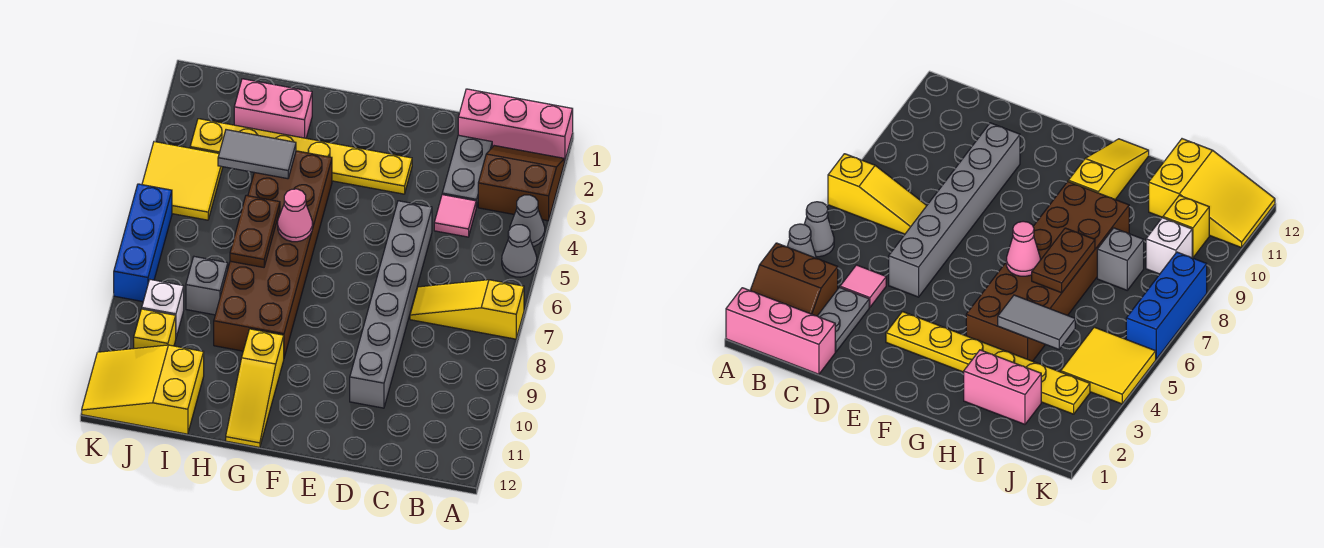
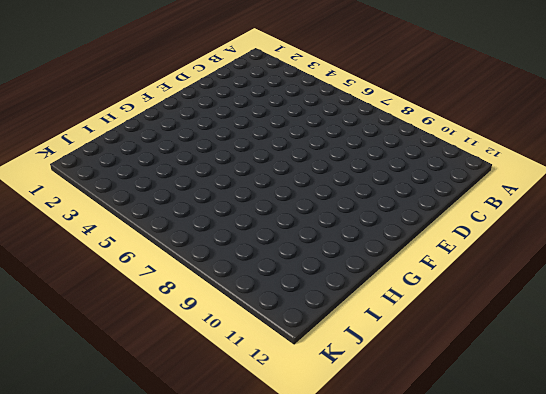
none -> pink 1x3 brick [458,89,573,162]
none -> brown 2x2 slope [478,146,564,221]
none -> grey 1x1 cone [510,195,545,247]

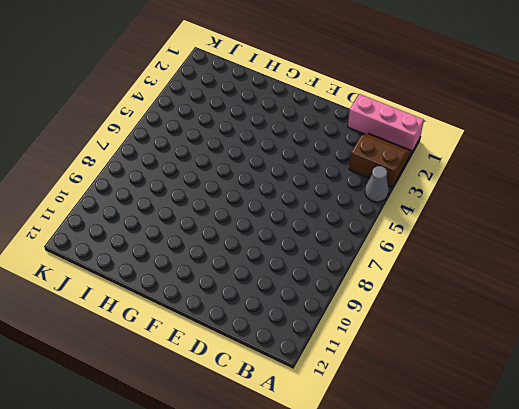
none -> grey 1x1 cone [502,225,537,277]
none -> yellow 1x3 slope [410,280,524,339]
none -> grey 1x2 plate [442,135,492,207]

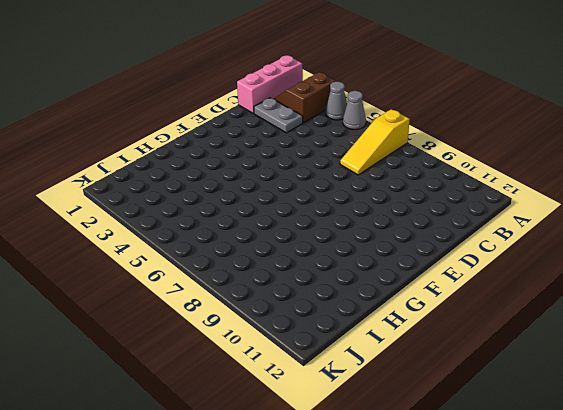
none -> pink 1x1 tile [434,195,476,237]
none -> grey 1x6 brick [350,201,432,408]
none -> yellow 1x6 plate [190,119,412,194]

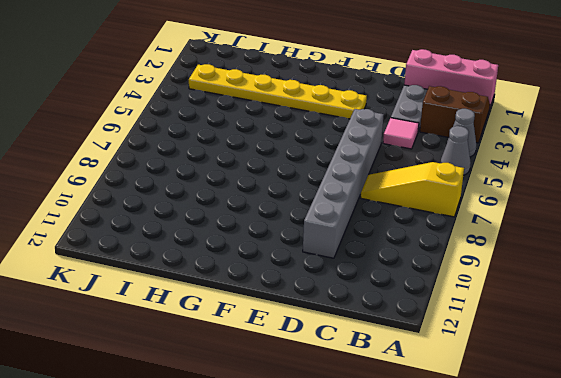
none -> brown 2x6 brick [214,151,332,357]
none -> yellow 1x3 slope [226,329,284,447]
none -> pink 1x2 brick [234,79,312,138]

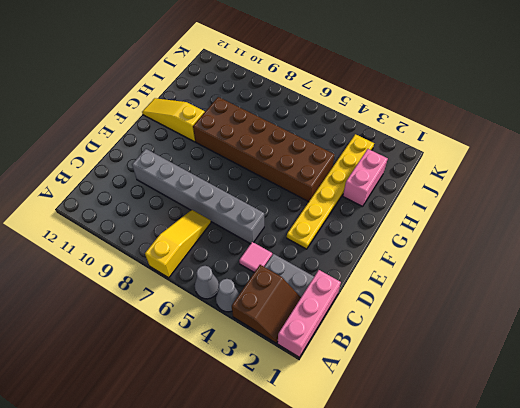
none -> grey 1x1 brick [186,257,228,315]
none -> yellow 2x3 slope [82,345,204,434]
none -> yellow 2x2 tile [142,142,223,220]

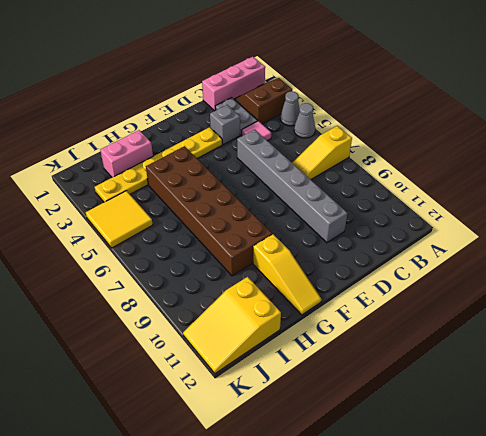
grey 1x1 brick [210,105,240,144] -> grey 1x1 brick moved to [186,257,228,315]
none -> white 1x1 brick [142,280,184,337]
none -> yellow 1x1 brick [134,309,176,348]
none -> blue 1x3 brick [114,184,172,302]

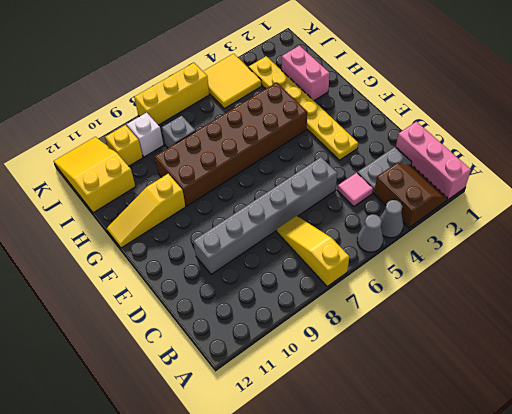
yellow 1x3 brick [134,63,209,125] -> blue 1x3 brick [114,184,172,302]
none -> pink 1x1 cone [278,189,313,242]
none -> grey 1x2 tile [218,130,296,179]
none -> brown 1x2 plate [230,195,280,267]

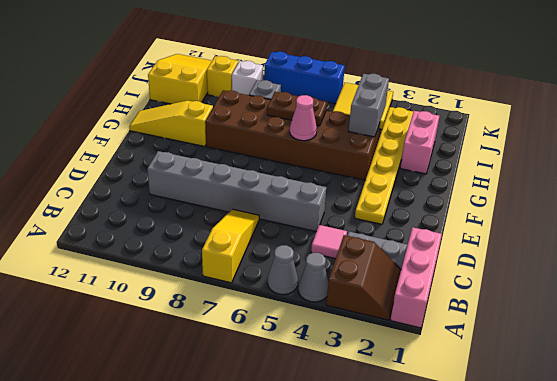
grey 1x2 brick [349,74,389,137] -> grey 1x2 tile [218,130,296,179]

